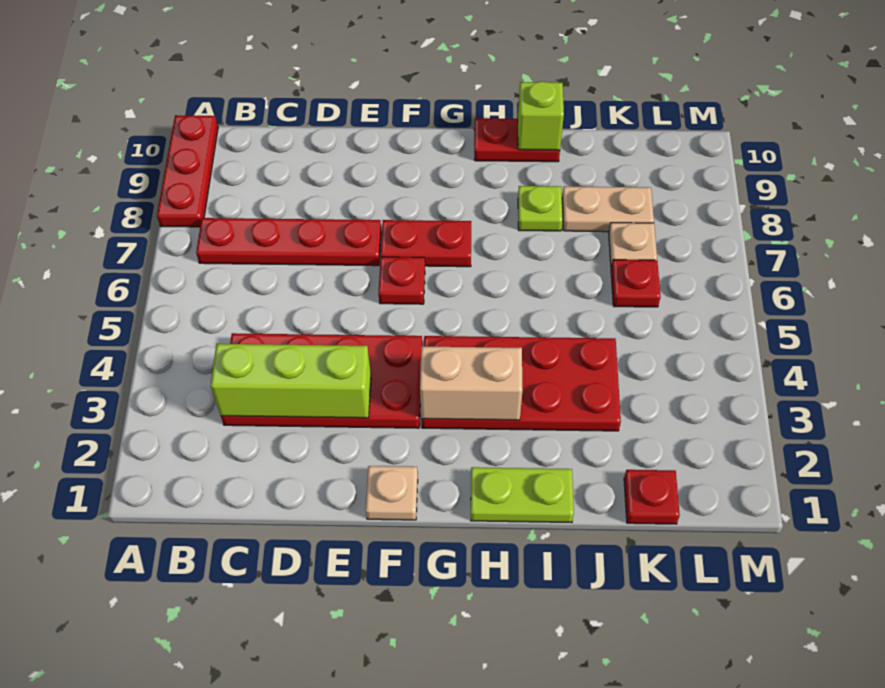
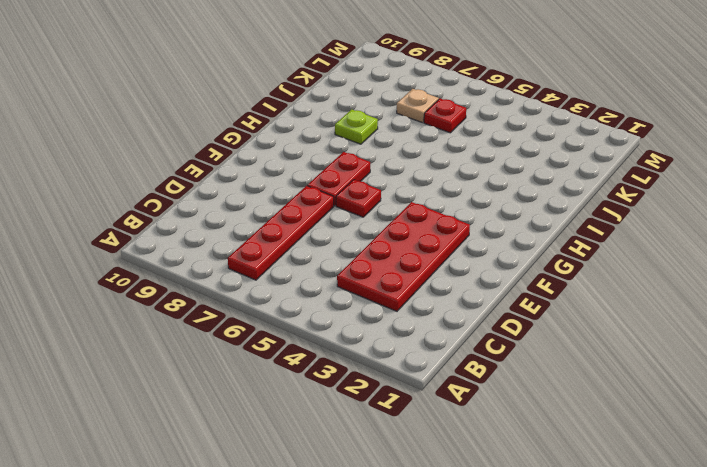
none -> red 1x3 plate [157,115,218,227]
none -> tan 1x1 plate [366,466,418,520]
none -> red 2x4 plate [421,336,621,431]

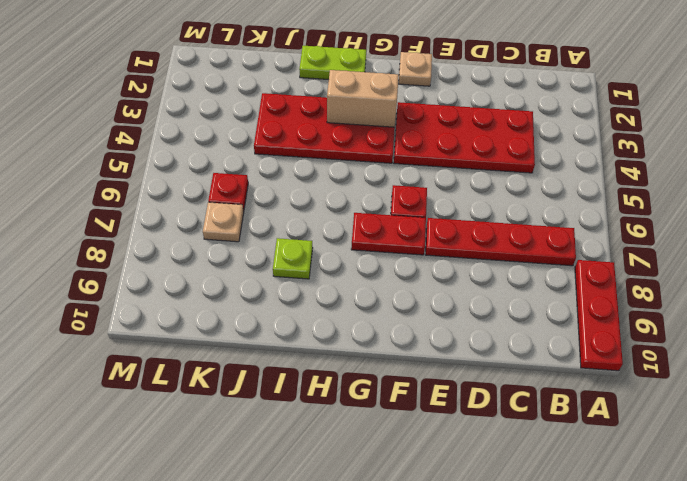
none -> red 1x2 plate [474,118,560,162]
none -> tan 1x2 plate [562,186,654,232]
none -> red 1x1 plate [624,470,680,524]

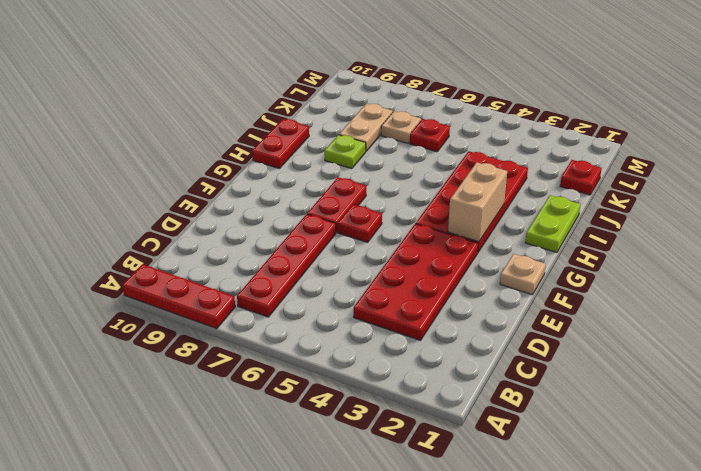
none -> lime 1x3 brick [211,344,371,418]
none -> lime 1x1 brick [518,82,564,150]

